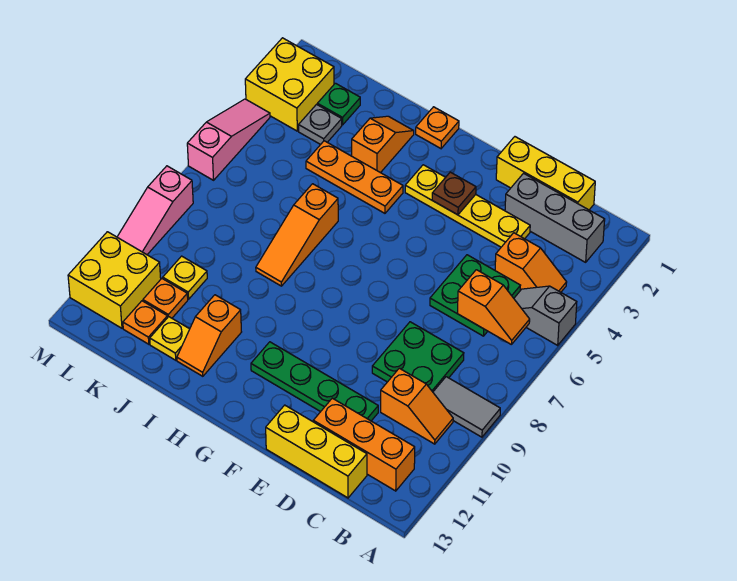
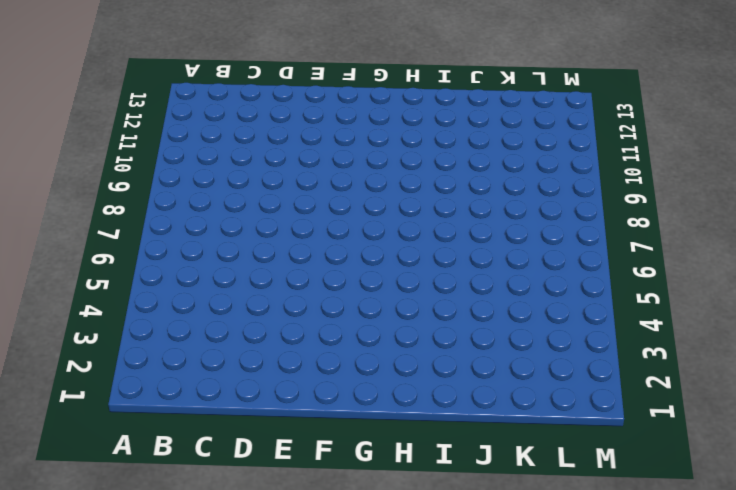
none -> grey 1x2 slope [514,286,577,345]
none -> grey 1x2 tile [433,377,500,437]
none -> grey 1x3 brick [505,173,605,262]

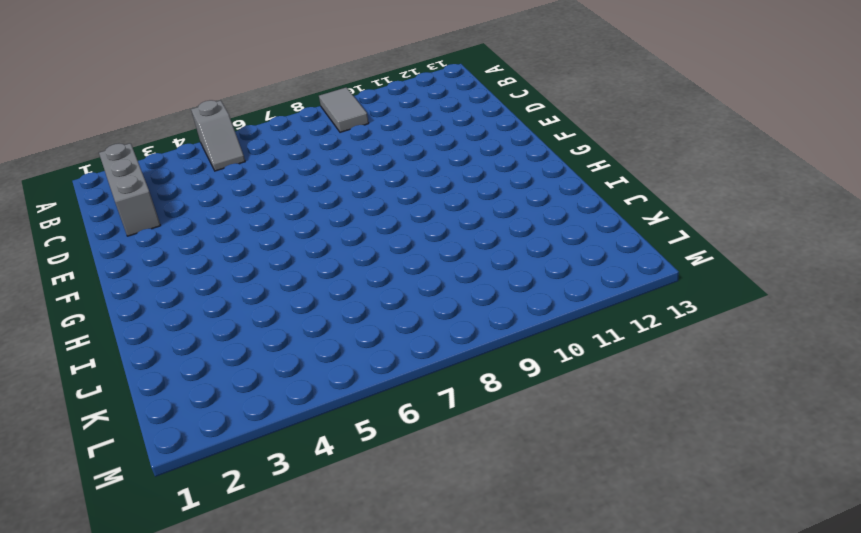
none -> orange 1x2 slope [495,233,567,292]
none -> orange 1x2 slope [381,368,453,444]
none -> orange 1x3 brick [313,398,415,491]

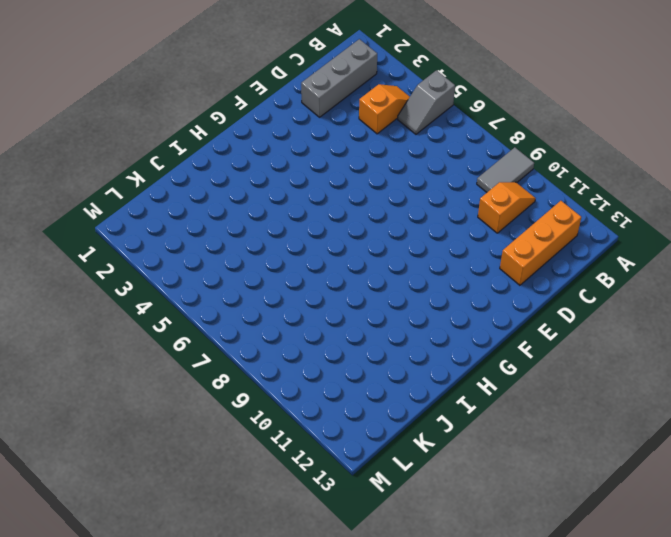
none -> yellow 1x3 brick [496,137,595,210]
none -> green 2x2 plate [430,255,520,336]
none -> green 2x2 plate [372,322,464,392]

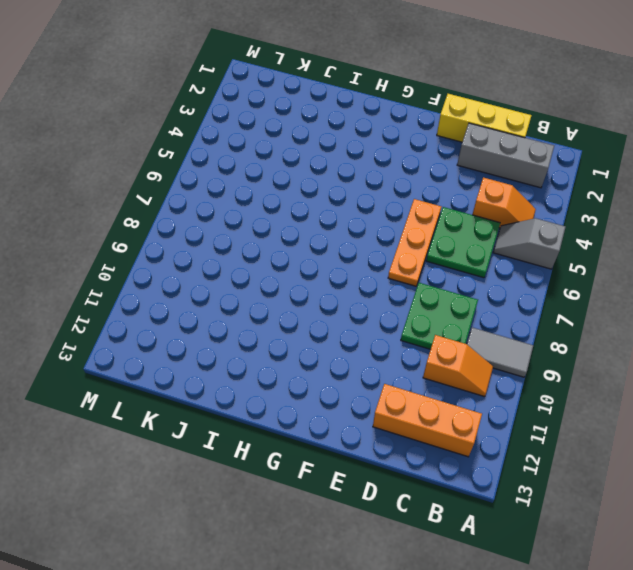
orange 1x3 plate [388,199,441,286] -> orange 1x3 plate turned to [306,141,403,213]
none -> yellow 1x3 brick [266,405,367,498]
none -> yellow 1x4 plate [405,165,530,247]
none -> green 1x4 plate [251,342,378,421]

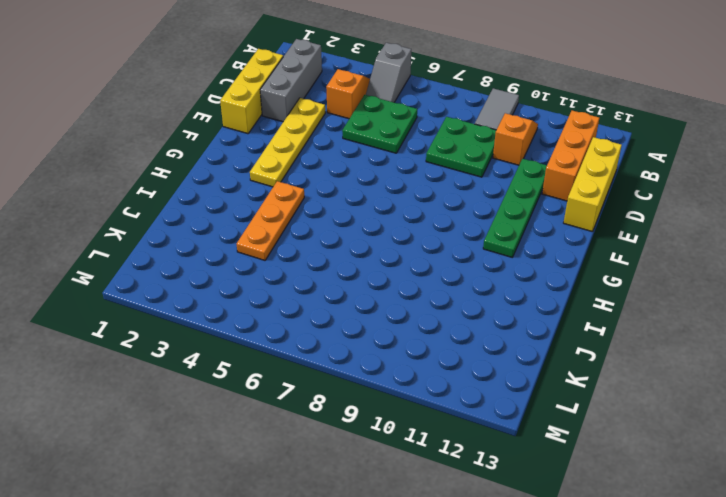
none -> orange 1x1 plate [416,107,459,148]
none -> orange 1x2 slope [352,116,414,173]
none -> orange 1x3 slope [256,184,338,286]

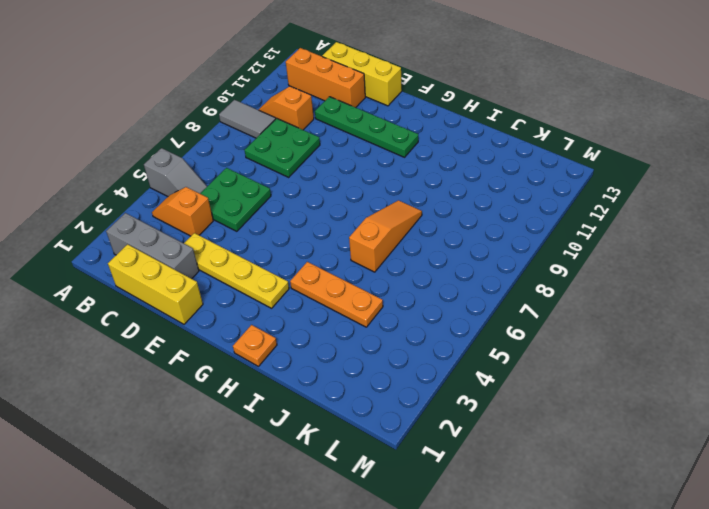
none -> orange 1x2 slope [352,116,414,173]
none -> orange 1x2 slope [177,295,241,376]
none -> yellow 1x1 plate [150,317,190,360]

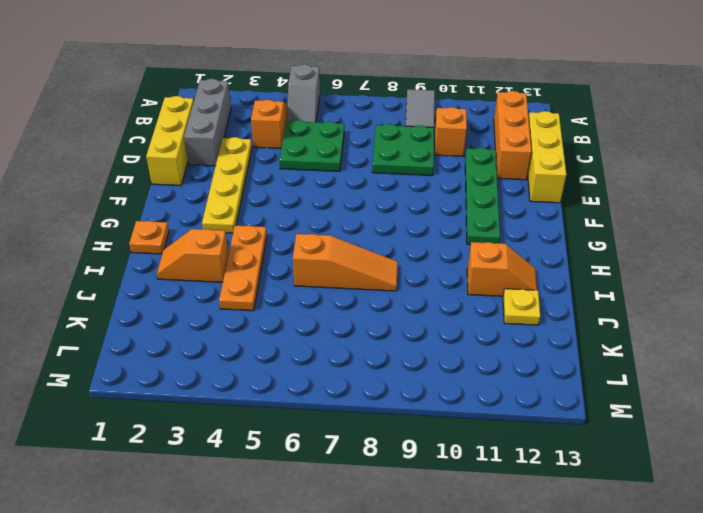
none -> green 1x1 plate [317,83,360,125]
none -> grey 1x1 plate [299,104,342,145]
none -> yellow 1x1 plate [163,256,207,299]

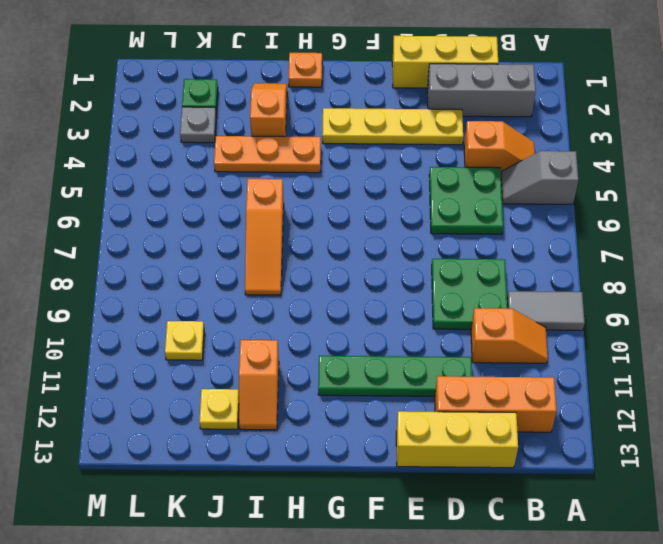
none -> orange 1x1 plate [143,279,188,318]
none -> orange 1x1 plate [123,301,168,344]
none -> yellow 2x2 brick [245,38,334,131]

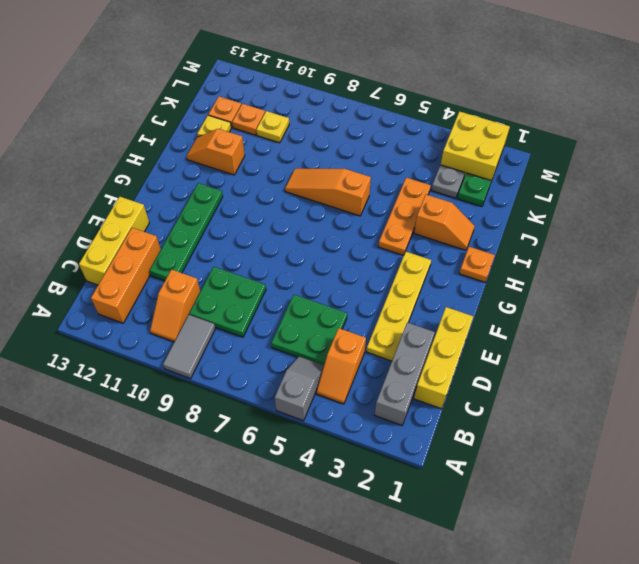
none -> yellow 2x2 brick [68,232,161,328]
none -> pink 1x3 slope [187,99,270,180]
none -> pink 1x3 slope [117,166,193,255]

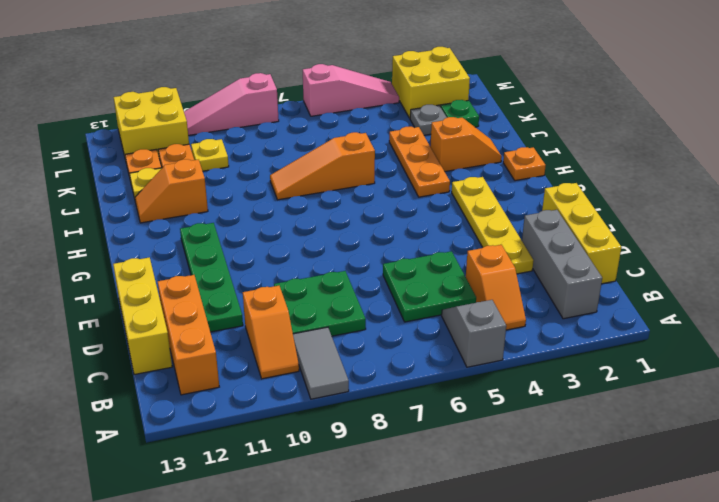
none -> orange 1x2 slope [458,270,530,345]
none -> brown 1x1 plate [432,172,476,215]

